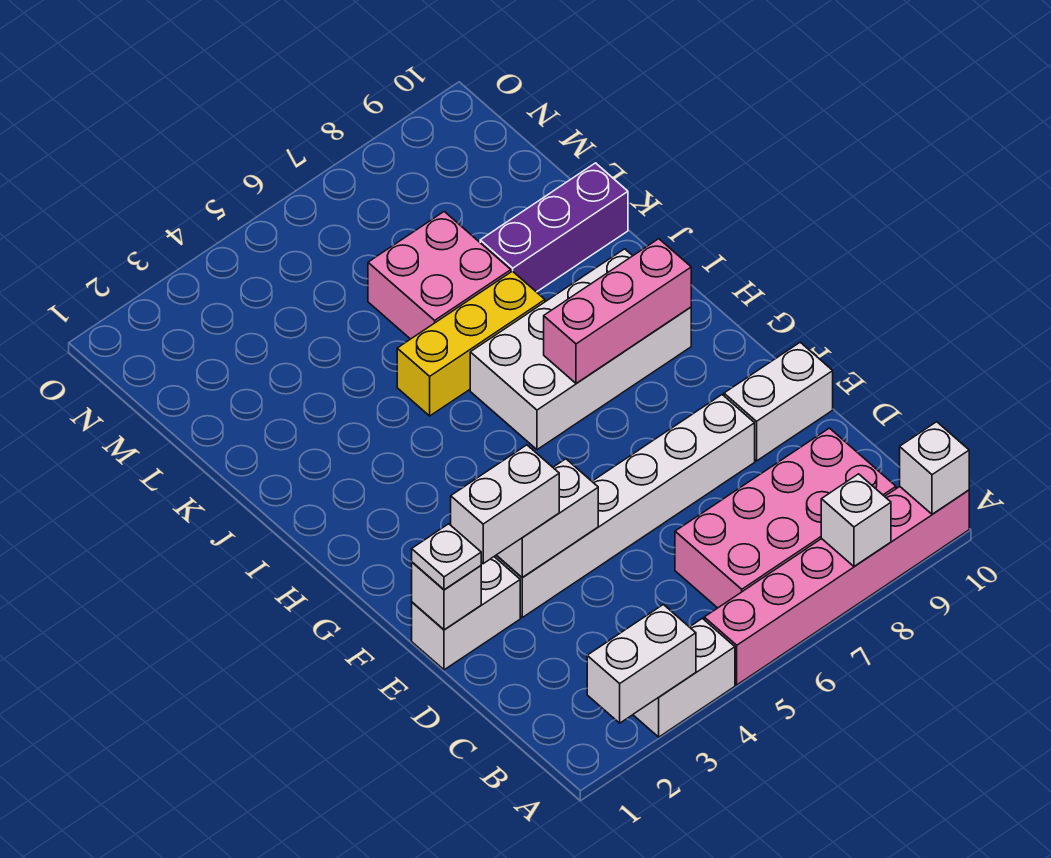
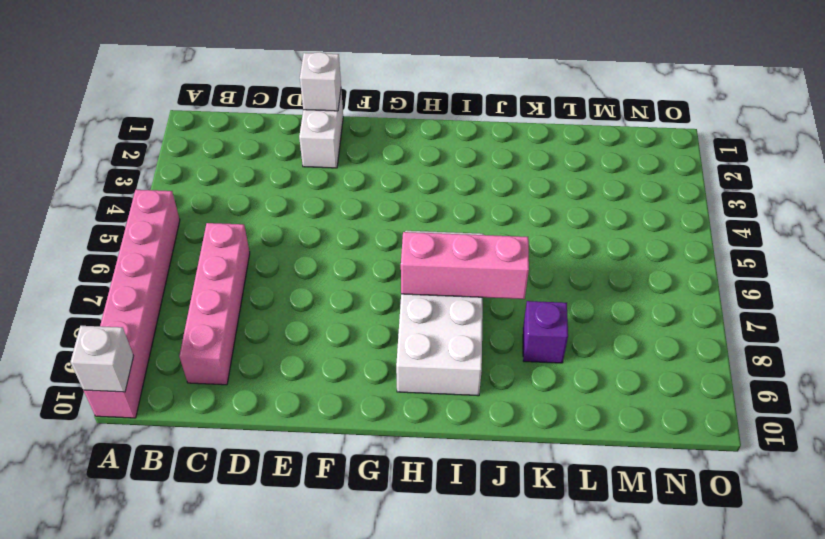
pink 1x4 brick [179,223,250,385] -> pink 2x4 brick [675,428,896,608]
pink 1x3 brick [401,232,529,299] -> pink 1x3 brick turned to [544,239,691,384]
purple 1x1 brick [523,301,568,363] -> purple 1x3 brick [480,163,628,292]
none -> white 1x2 brick [633,618,735,737]
none -> white 1x6 brick [494,395,755,617]
none -> white 1x2 brick [724,342,833,461]

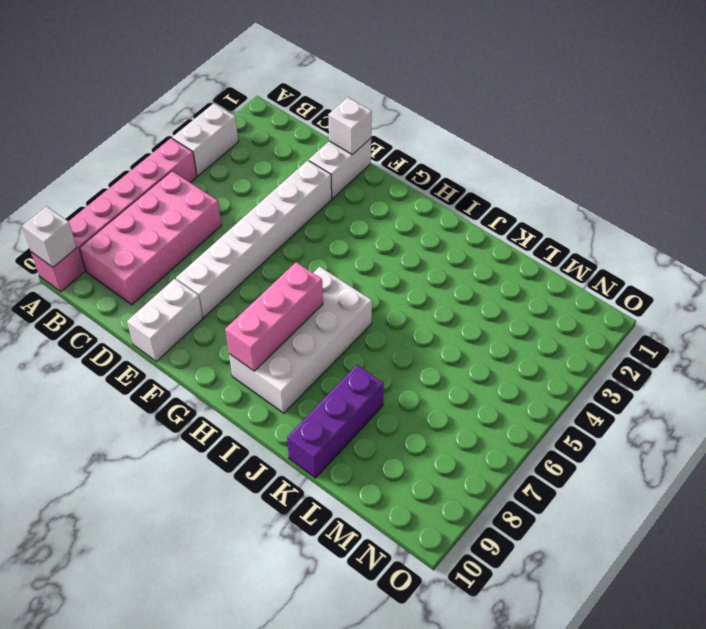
none -> yellow 1x3 brick [397,271,545,416]
none -> pink 2x2 brick [368,212,511,339]
none -> white 1x2 brick [587,605,696,723]

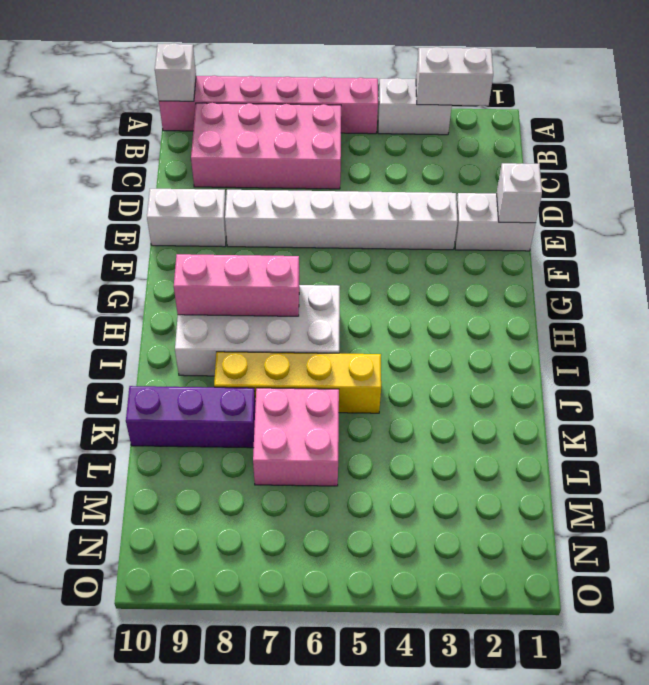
yellow 1x4 brick [214,352,381,413] -> yellow 1x3 brick [397,271,545,416]
none -> white 1x1 brick [821,474,891,567]
none -> white 1x2 brick [497,459,598,578]
none -> white 1x1 plate [412,524,481,590]

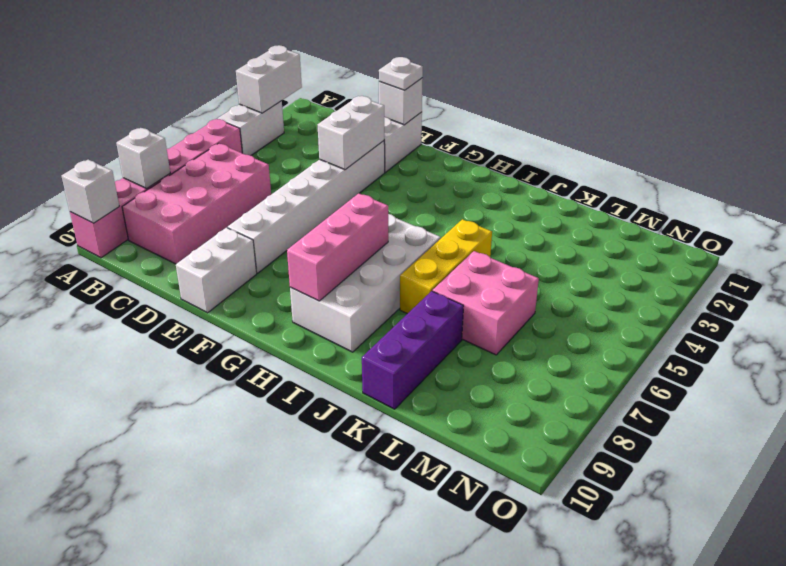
none -> white 1x2 brick [451,445,559,564]

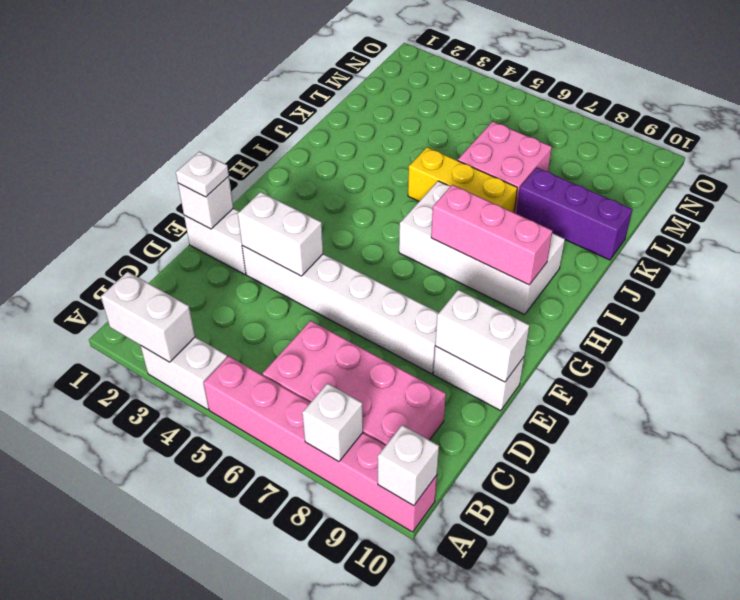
white 1x2 brick [435,290,530,382] -> white 1x2 brick moved to [451,445,559,564]

